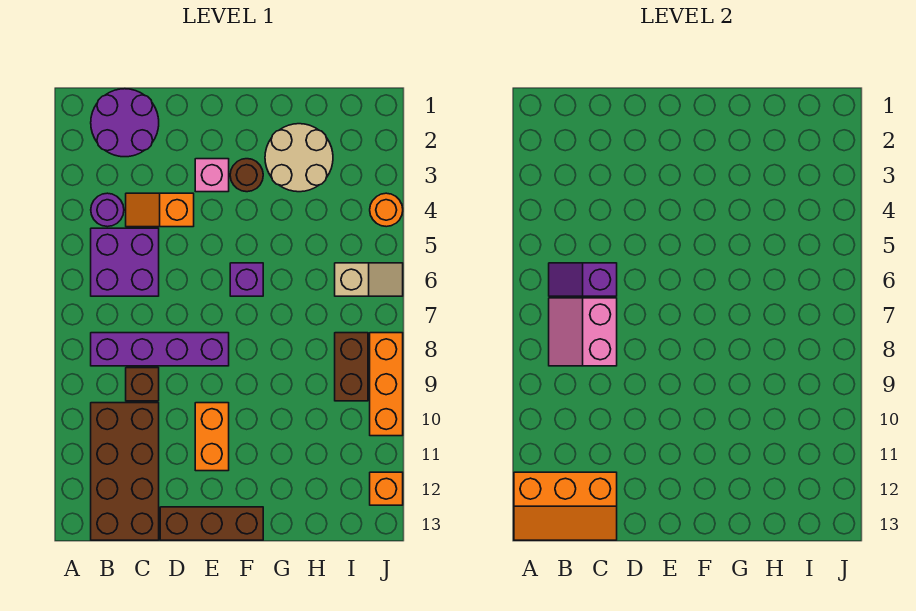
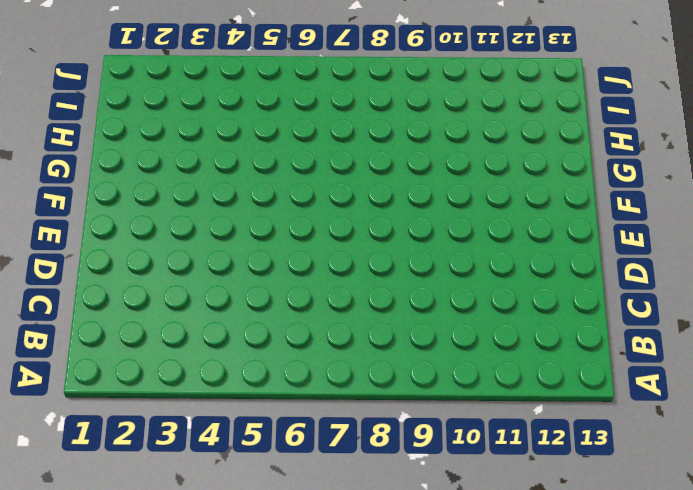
none -> purple 2x2 round brick [91,89,159,157]
none -> purple 1x1 round brick [91,193,124,227]
none -> purple 2x2 brick [91,228,159,296]

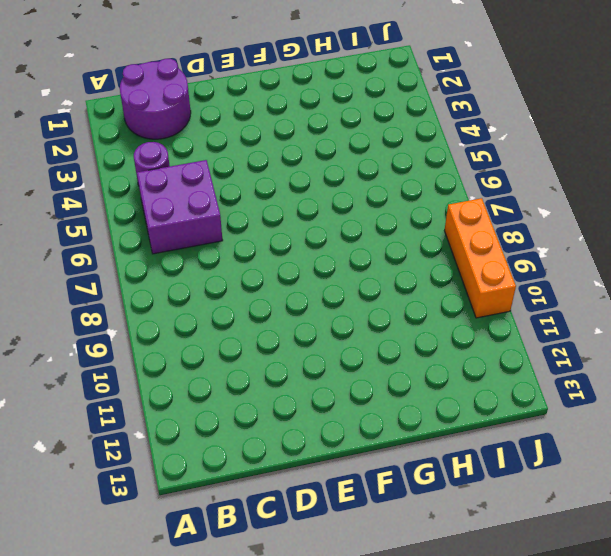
none -> purple 1x4 brick [91,333,229,366]
none -> brown 2x4 brick [91,403,159,540]
none -> orange 1x2 slope [126,193,194,227]

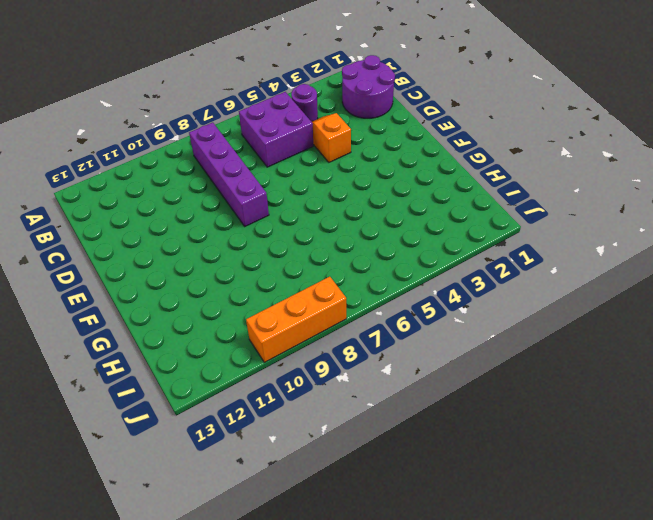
none -> brown 2x4 brick [91,403,159,540]
none -> brown 1x1 brick [126,368,159,401]
none -> brown 1x3 brick [160,507,263,540]

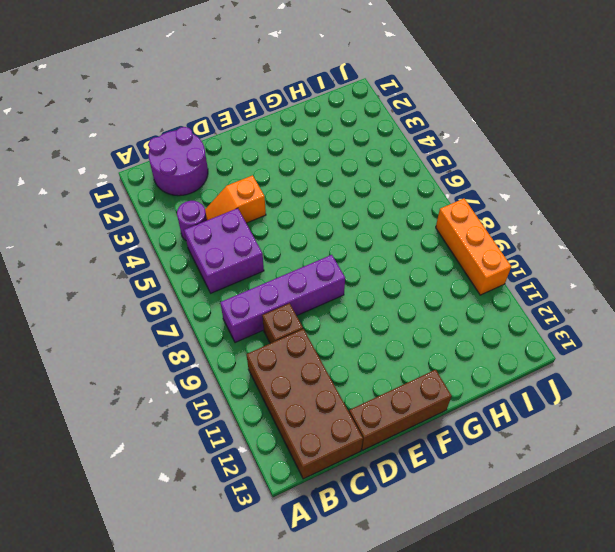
none -> pink 1x1 brick [195,159,229,192]
none -> orange 1x2 brick [195,403,229,471]
none -> brown 1x1 round brick [230,159,263,192]

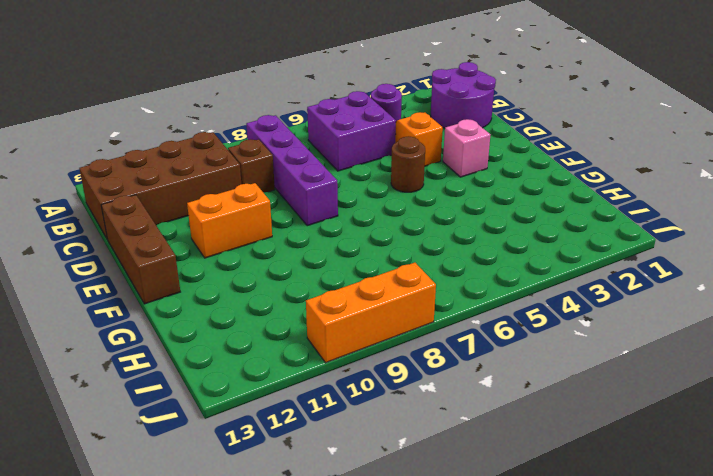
brown 1x1 round brick [391,136,425,192] -> brown 1x1 round brick moved to [230,159,263,192]
none -> purple 1x1 brick [230,263,263,296]
none -> tan 2x2 round brick [265,124,333,192]
none -> tan 1x2 slope [335,263,403,296]

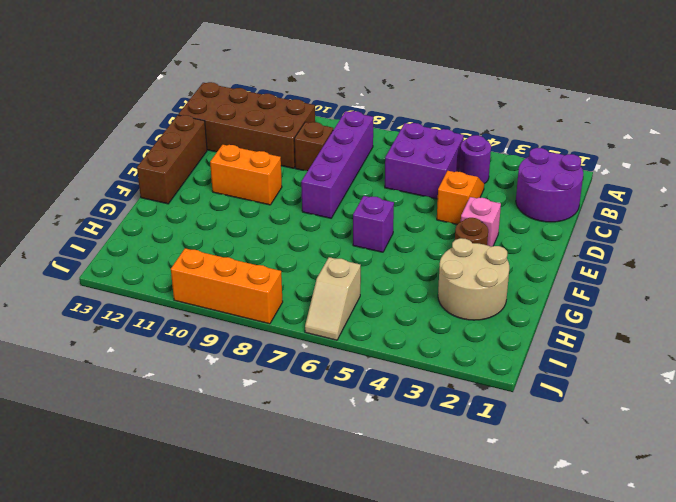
none -> brown 1x2 brick [335,333,368,401]
none -> orange 1x1 round brick [370,193,403,227]
none -> orange 1x1 brick [370,472,403,505]

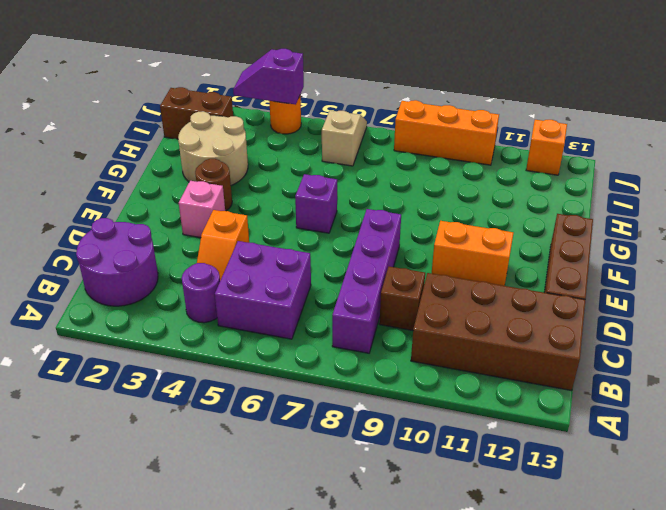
brown 1x2 brick [160,87,233,139] -> brown 1x2 brick moved to [335,333,368,401]
purple 1x2 slope [233,49,304,104] -> purple 1x2 slope turned to [549,263,617,296]
none -> orange 2x3 slope [514,472,617,540]
none -> pink 2x2 slope [549,298,617,366]

